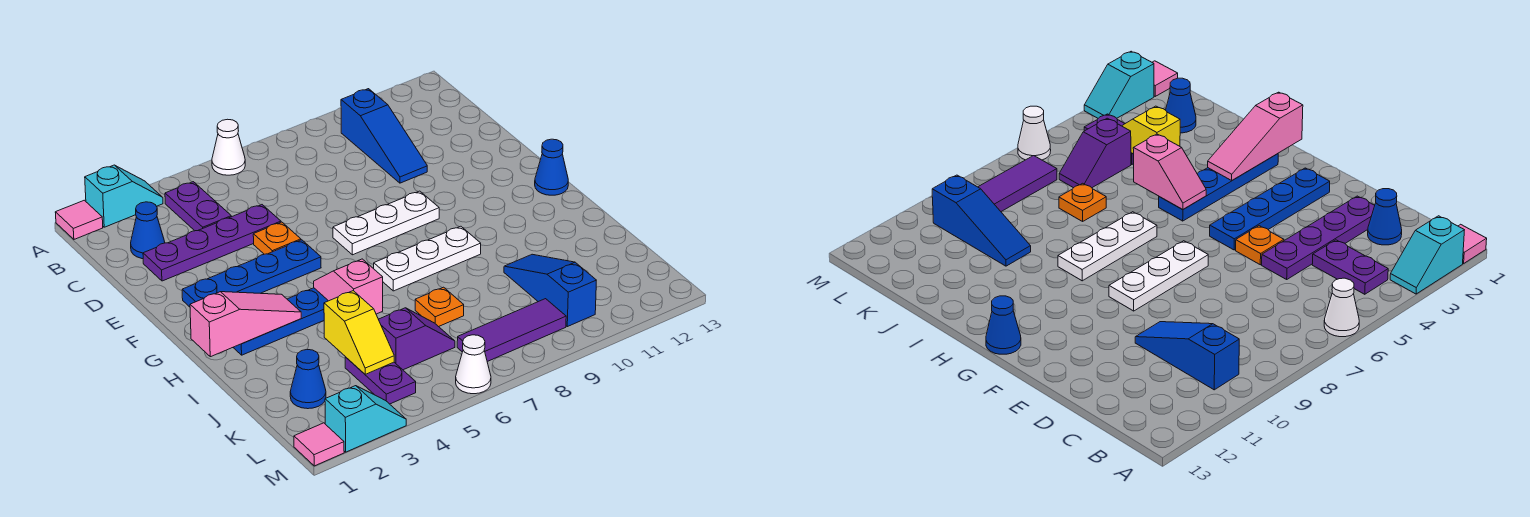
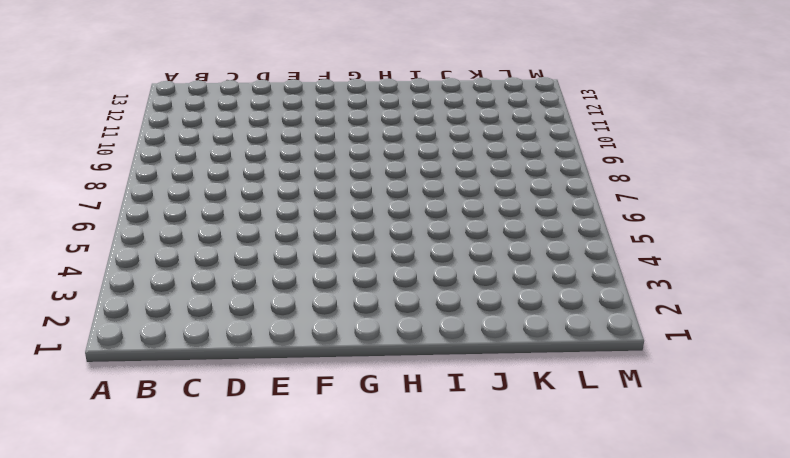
none -> pink 1x1 tile [55,200,103,239]
none -> cyan 1x2 slope [85,165,163,227]
none -> white 1x1 cone [212,119,245,175]

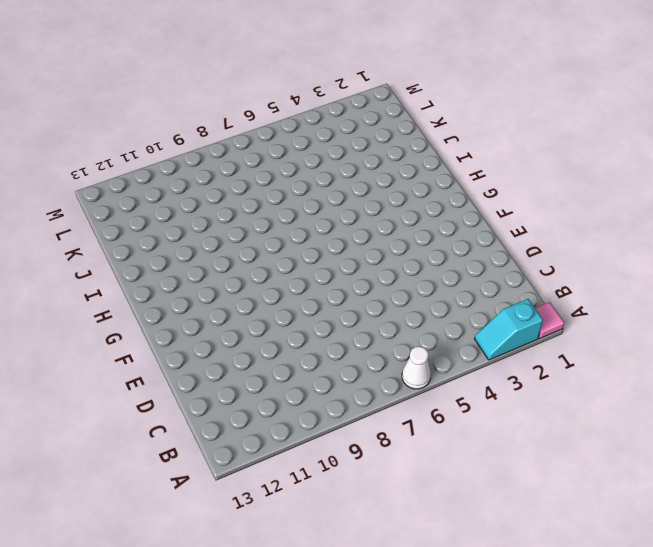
none -> purple 1x2 plate [165,182,231,231]
none -> blue 1x3 slope [341,89,427,183]
none -> blue 1x1 cone [131,202,165,259]

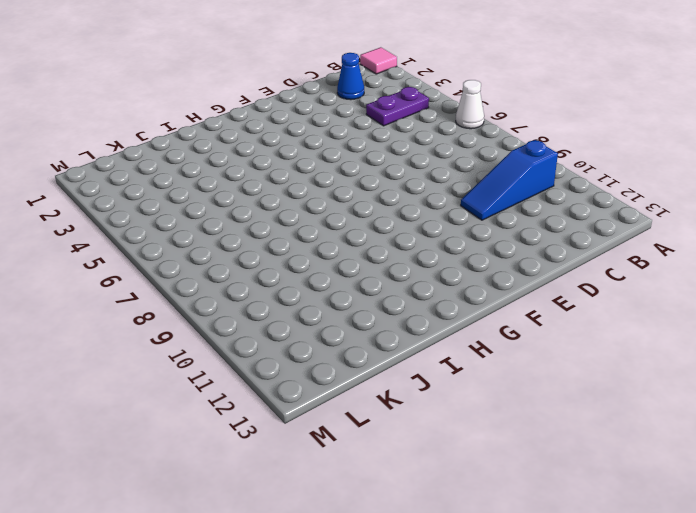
none -> cyan 1x2 slope [85,165,163,227]
none -> purple 1x4 plate [143,205,281,281]
none -> orange 1x1 plate [253,222,301,254]

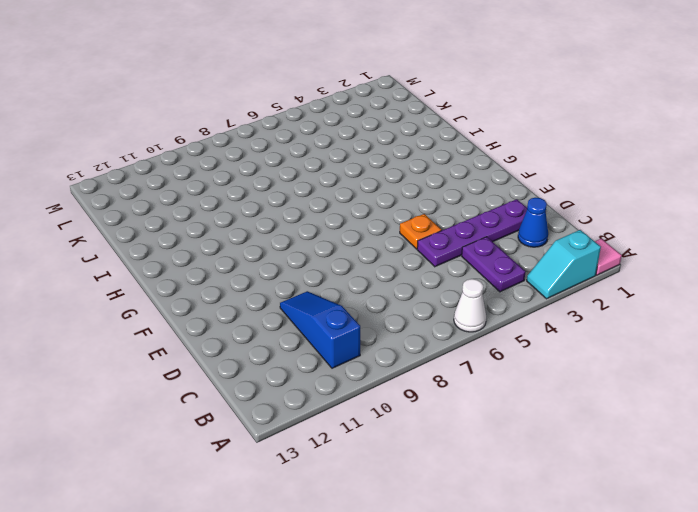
none -> blue 1x4 plate [182,240,321,307]
none -> white 1x3 plate [333,191,439,255]
none -> blue 1x1 cone [535,139,568,195]

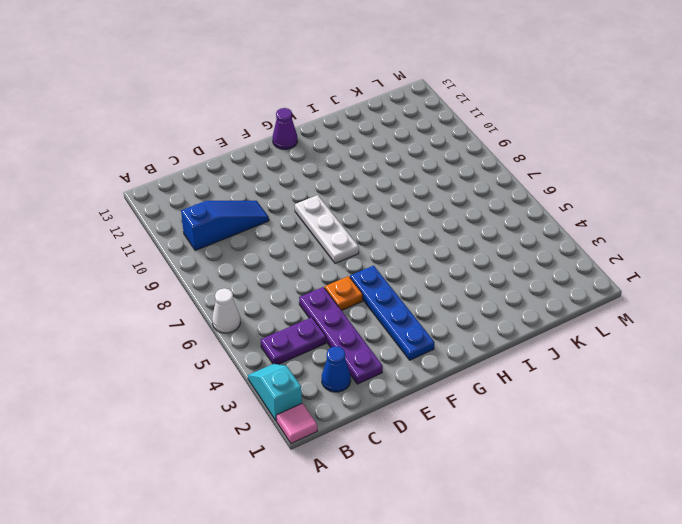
purple 1x1 cone [273,108,297,149] -> blue 1x1 cone [535,139,568,195]
none -> blue 1x4 plate [233,288,328,355]
none -> white 1x3 plate [374,226,481,291]
none -> orange 1x1 plate [415,287,464,327]

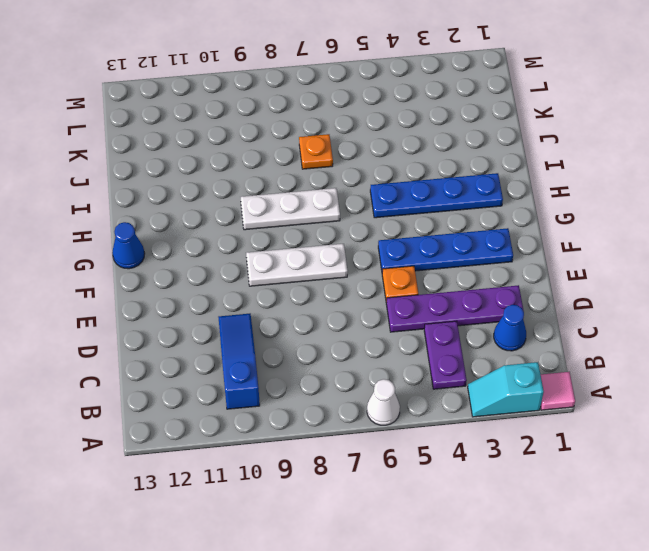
none -> blue 1x3 slope [504,254,596,327]
none -> blue 1x1 cone [290,350,326,409]
none -> purple 1x2 plate [345,357,416,404]

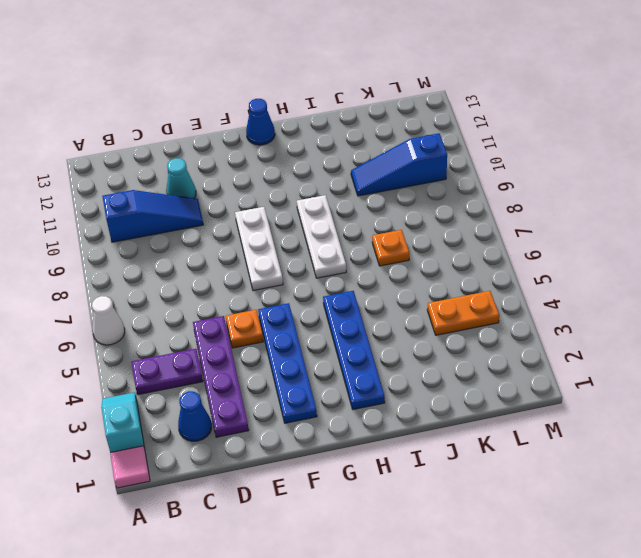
cyan 1x1 cone [166,158,196,198] -> none
orange 1x2 plate [427,291,499,335] -> purple 1x2 plate [345,357,416,404]
none -> blue 1x1 cone [290,350,326,409]
none -> purple 1x2 slope [378,308,455,370]
none -> purple 1x3 tile [457,299,566,362]

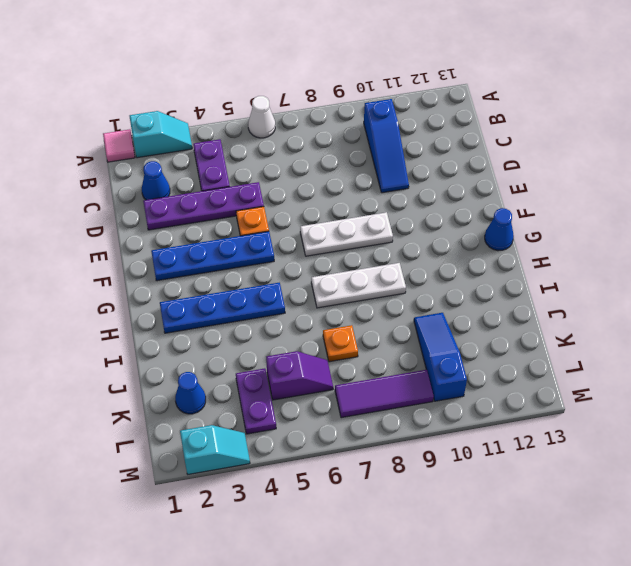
none -> pink 1x1 tile [294,423,344,466]
none -> white 1x1 cone [456,335,491,394]
none -> pink 1x3 slope [190,292,301,357]

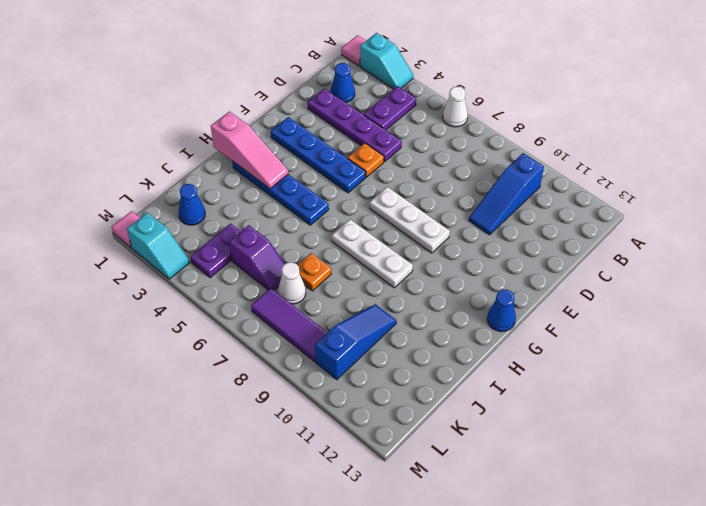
white 1x1 cone [278,262,306,304] -> white 1x1 cone moved to [456,335,491,394]
none -> pink 1x2 slope [314,259,383,314]
none -> yellow 1x2 slope [324,291,394,374]

